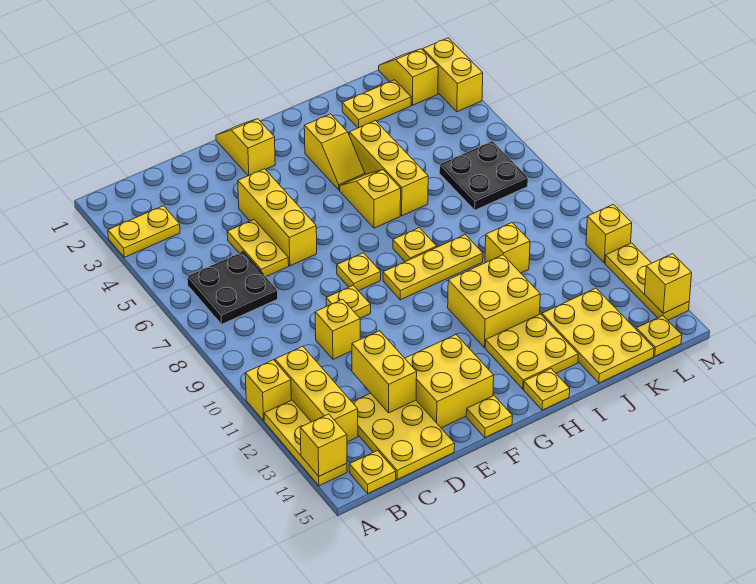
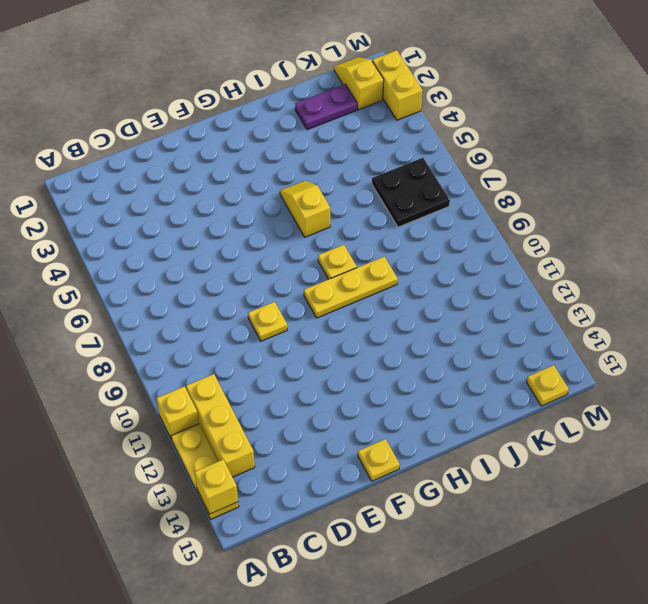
purple 1x2 plate [295,84,357,130] -> yellow 1x2 plate [342,80,411,128]
none -> yellow 1x2 plate [108,206,180,257]
none -> black 2x2 plate [187,252,278,324]
none -> yellow 1x1 plate [349,451,396,493]
none -> yellow 2x3 plate [352,393,455,480]

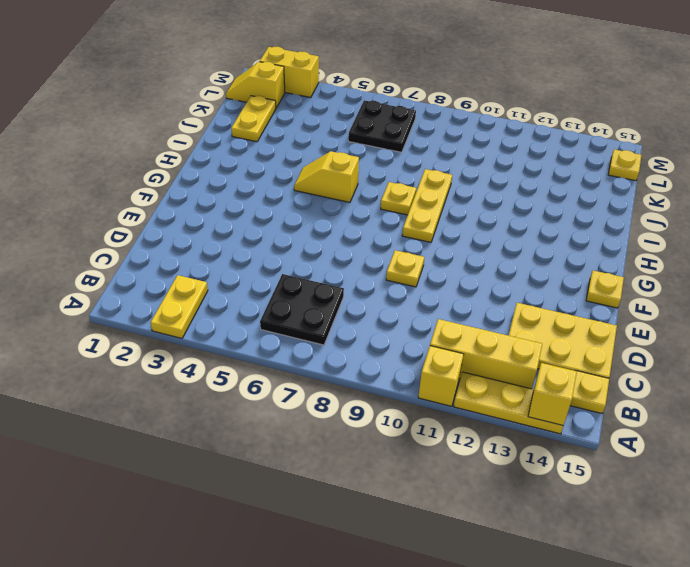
none -> yellow 1x2 plate [227,220,289,276]
none -> yellow 1x1 brick [315,299,360,359]
none -> yellow 1x3 brick [238,169,317,266]
none -> yellow 2x2 brick [405,335,494,428]

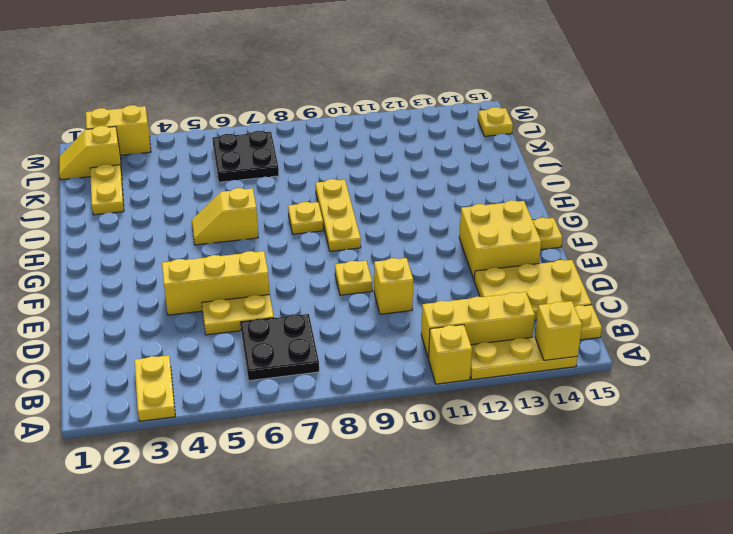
none -> yellow 1x2 slope [216,119,275,176]
none -> yellow 1x1 plate [337,253,381,291]
none -> yellow 1x2 slope [304,114,365,190]
none -> yellow 2x2 brick [448,255,540,348]

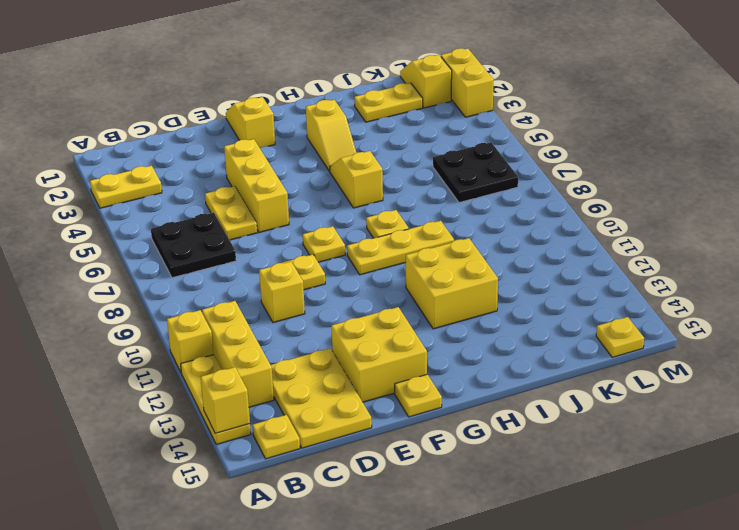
none -> yellow 2x2 plate [485,314,578,389]
none -> yellow 1x1 plate [524,369,570,410]
none -> yellow 1x3 brick [349,121,428,216]
none -> yellow 1x1 brick [485,223,530,273]

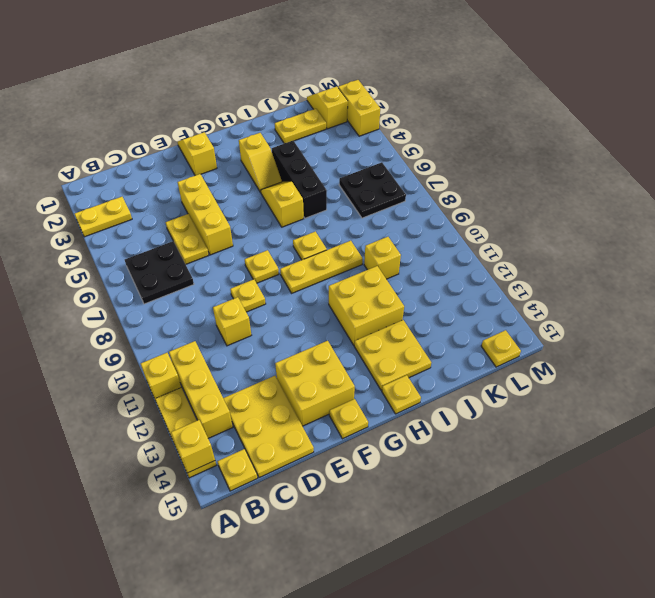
black 1x3 brick [272,141,327,218] -> yellow 1x3 brick [349,121,428,216]
none -> yellow 2x3 plate [542,288,654,383]
none -> yellow 1x1 brick [586,204,632,263]
none -> yellow 1x3 plate [605,243,689,320]
none -> yellow 1x2 brick [352,331,417,413]

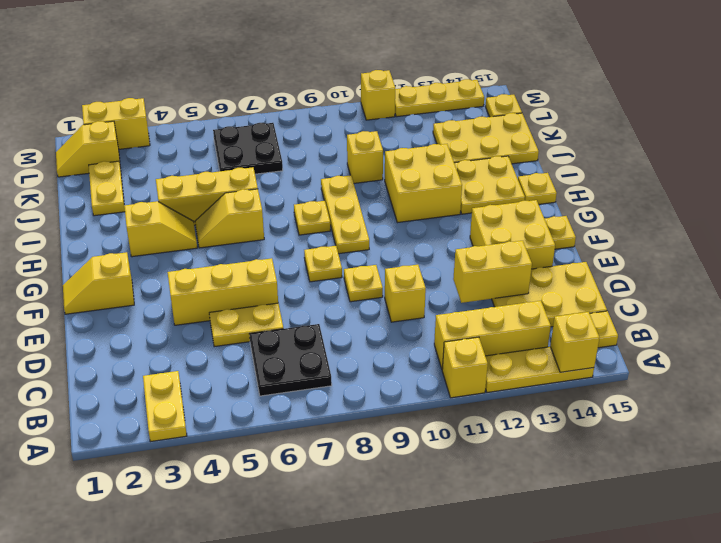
none -> yellow 1x1 brick [645,254,692,313]

